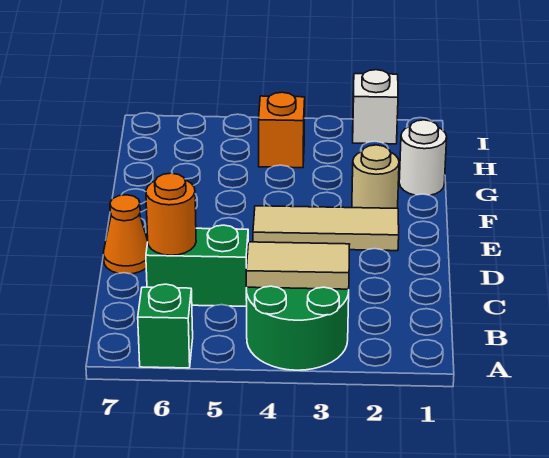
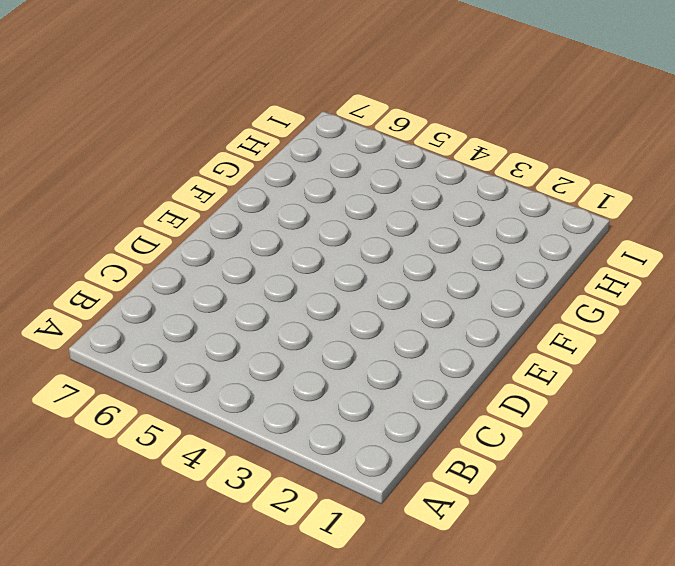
none -> green 2x2 round brick [246,286,349,370]
none -> green 1x1 brick [138,284,193,368]

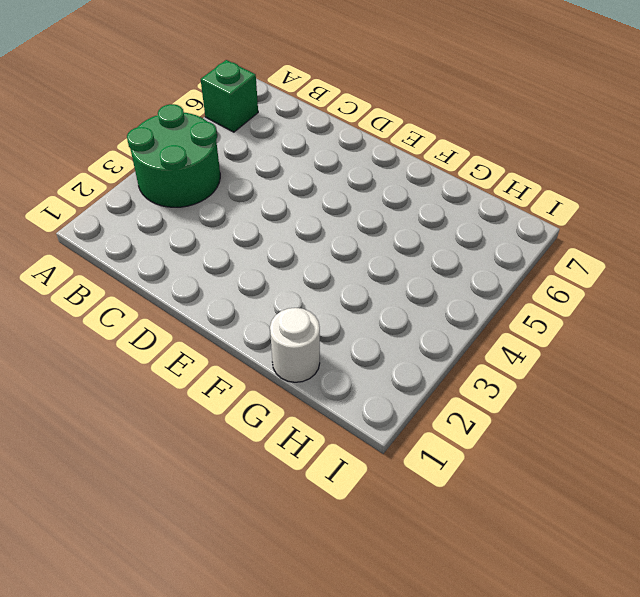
none -> green 1x2 brick [146,225,248,306]
none -> orange 1x1 cone [103,195,148,274]

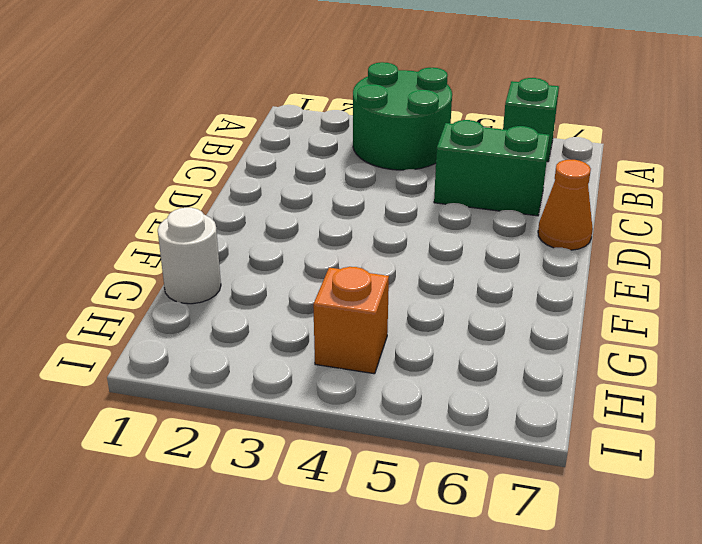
none -> tan 1x3 tile [253,206,399,251]
none -> tan 1x1 round brick [352,145,399,208]

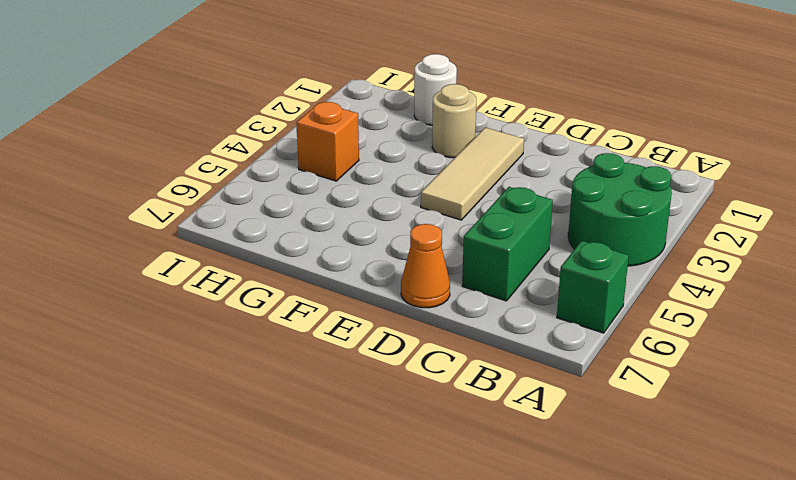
none -> white 1x1 brick [353,70,398,144]
none -> tan 1x2 tile [246,242,350,289]

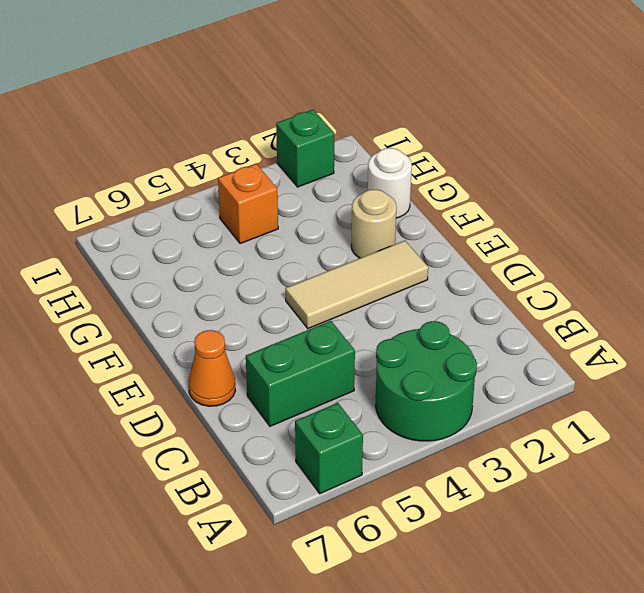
green 1x1 brick [276,110,334,187] -> white 1x1 brick [353,70,398,144]
none -> tan 1x2 tile [246,242,350,289]
none -> orange 1x1 round brick [146,173,196,255]

